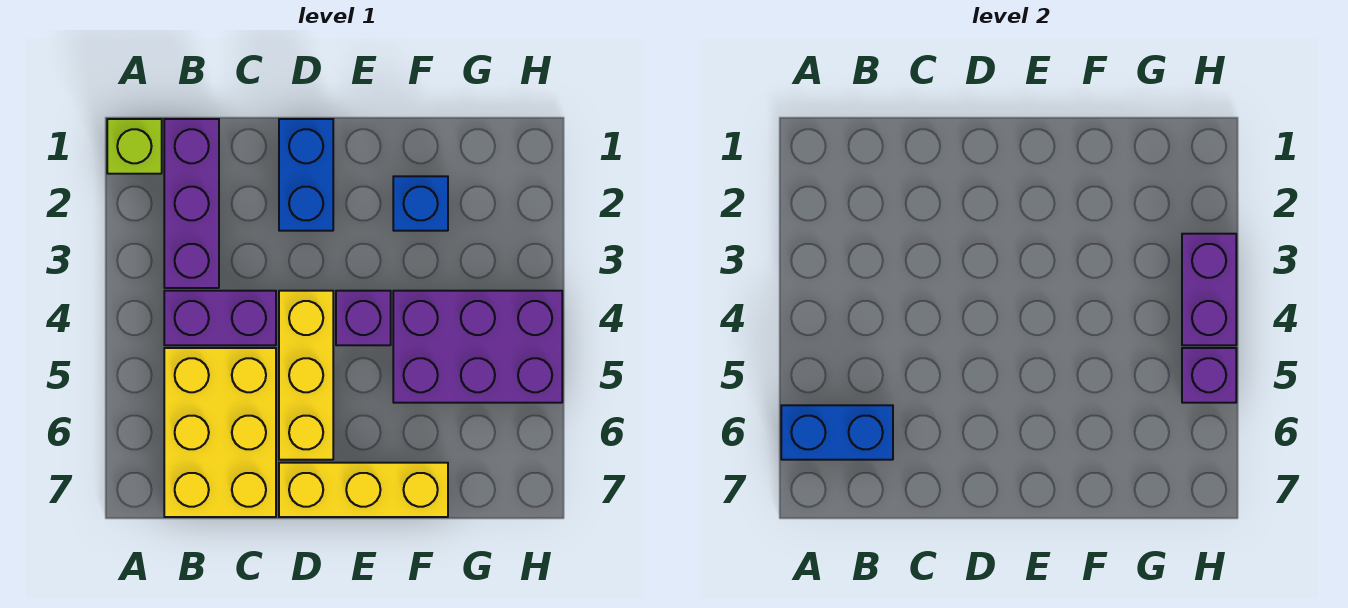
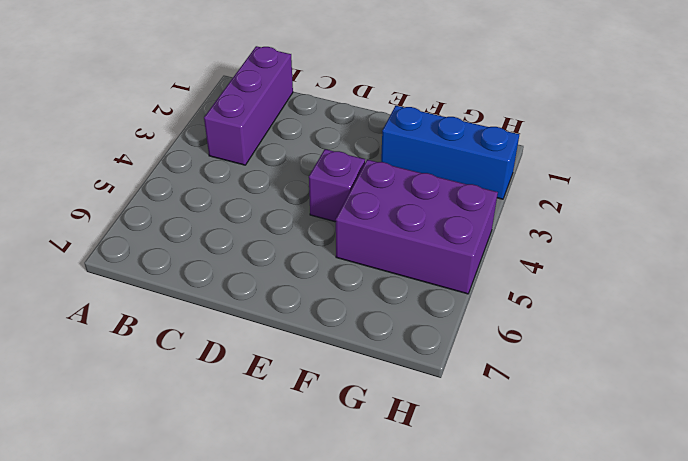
blue 1x3 brick [381,106,519,199] -> blue 1x1 brick [393,176,448,231]
none -> lime 1x1 brick [107,119,162,174]
none -> purple 1x2 brick [164,291,276,345]
none -> yellow 2x3 brick [164,348,276,517]

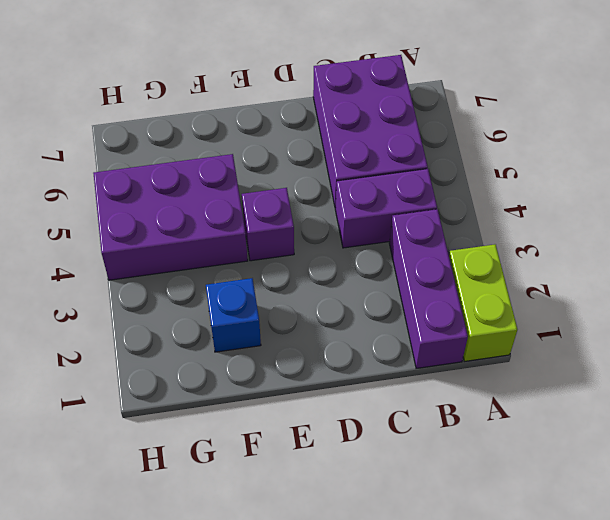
lime 1x2 brick [449,244,517,361] -> lime 1x1 brick [107,119,162,174]
purple 2x3 brick [313,55,428,208] -> yellow 2x3 brick [164,348,276,517]
none -> blue 1x2 brick [279,119,333,231]
none -> yellow 1x3 brick [279,291,333,460]
none -> yellow 1x3 brick [279,463,448,517]

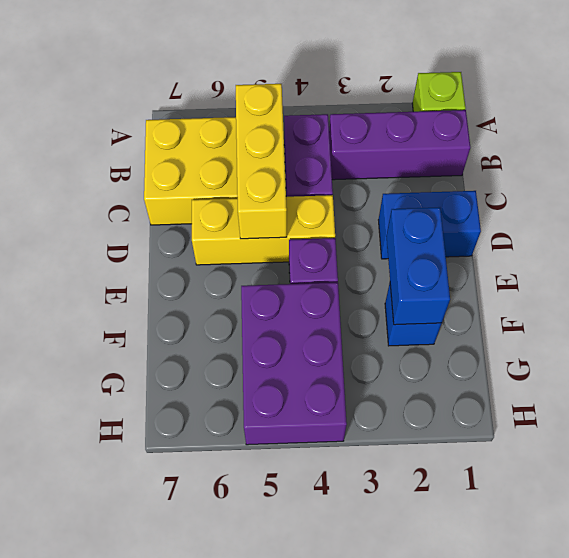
yellow 1x3 brick [236,84,287,239] -> yellow 1x3 brick moved to [279,463,448,517]
blue 1x2 brick [386,207,450,325] -> blue 1x2 brick moved to [781,405,893,460]
none -> purple 1x2 brick [1182,234,1236,345]
none -> purple 1x1 brick [1182,348,1236,403]

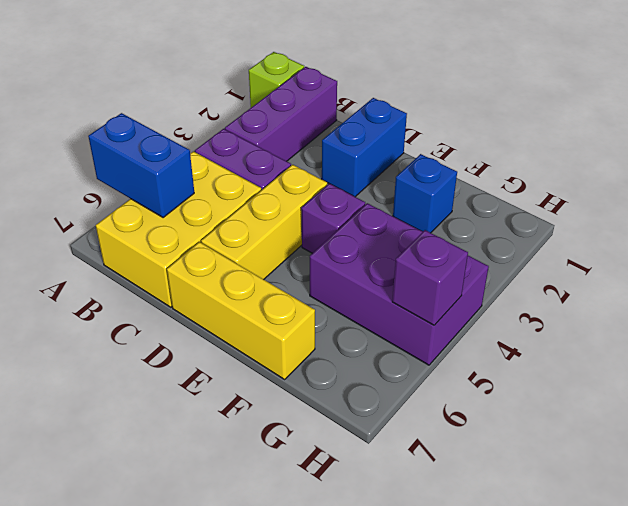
none -> purple 1x2 brick [1182,234,1236,345]

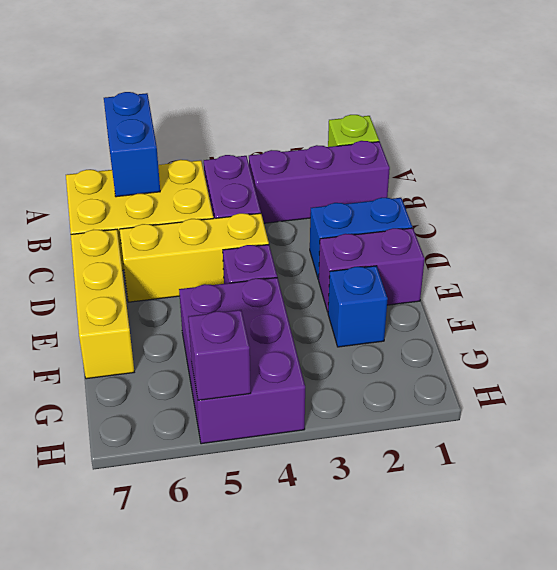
purple 1x2 brick [318,228,425,312] -> purple 1x2 brick moved to [1182,234,1236,345]

